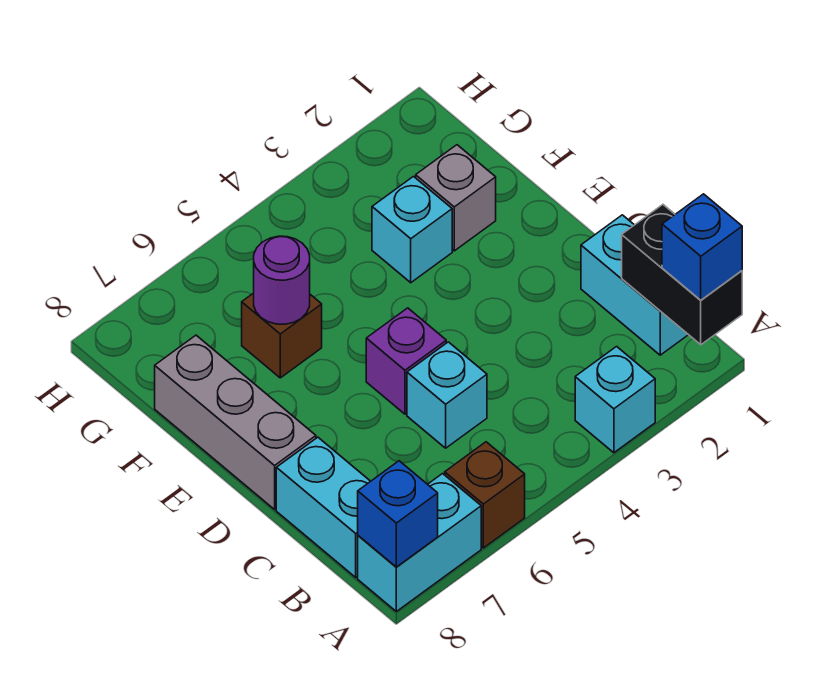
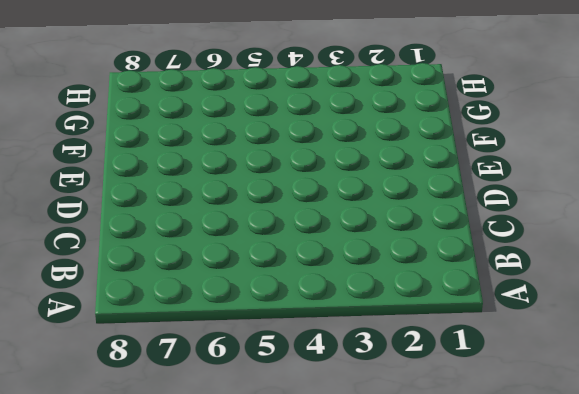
none -> cyan 1x1 brick [575,347,655,453]
none -> brown 1x1 brick [445,442,525,548]
none -> cyan 1x2 brick [358,474,481,611]

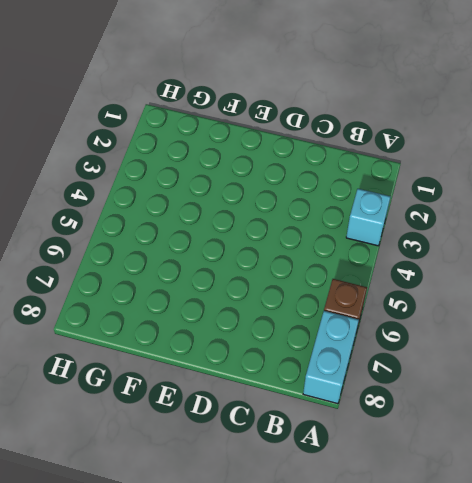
none -> cyan 1x2 brick [581,215,688,355]
none -> cyan 1x2 brick [276,437,371,577]
none -> cyan 1x1 brick [407,342,487,448]

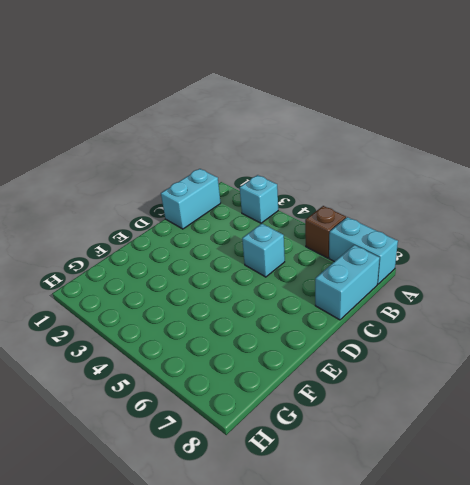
none -> purple 1x1 brick [366,308,446,414]
none -> grey 1x3 brick [155,335,316,509]
none -> grey 1x1 brick [416,145,496,251]

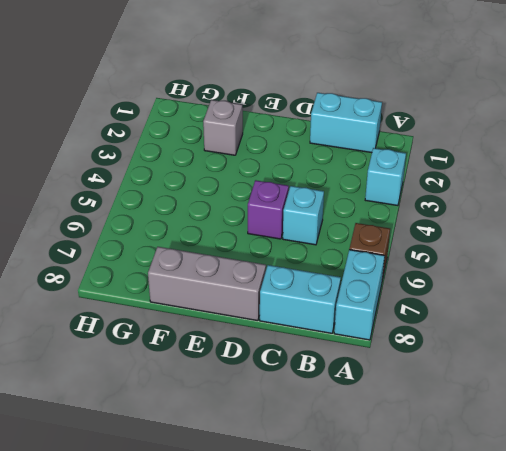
none -> cyan 1x1 brick [372,177,452,283]
none -> brown 1x1 brick [242,293,322,378]
none -> black 1x2 brick [622,205,742,345]

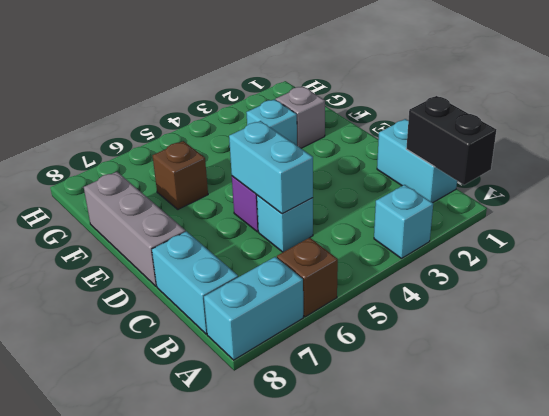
cyan 1x2 brick [229,121,313,214] -> none
none -> blue 1x1 brick [358,461,438,567]
none -> purple 1x1 round brick [254,236,310,324]
none -> blue 1x1 brick [662,194,742,300]

